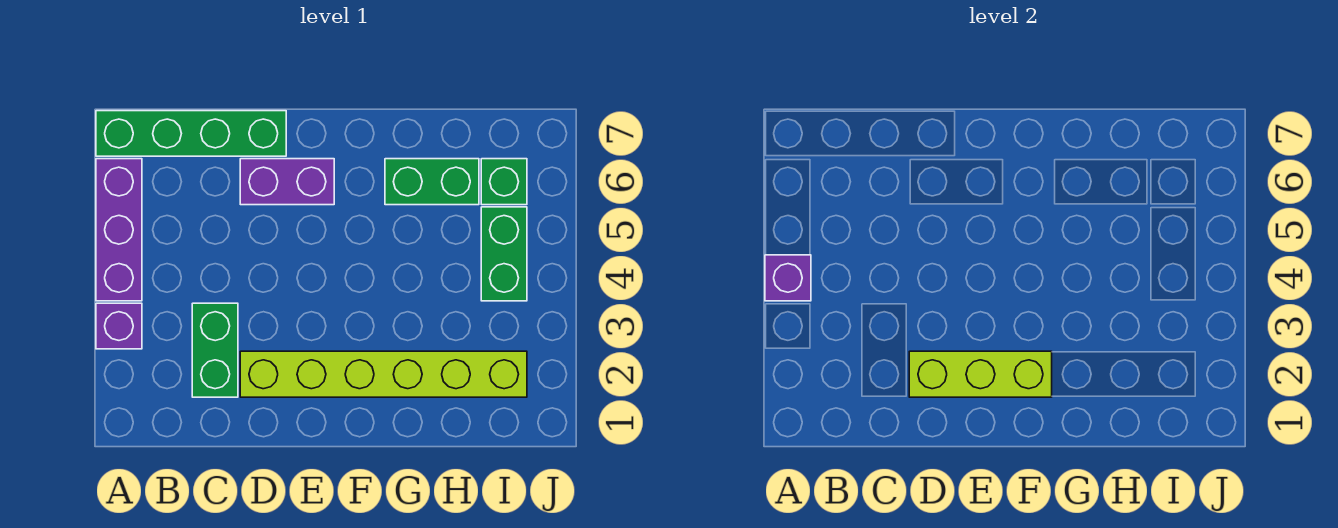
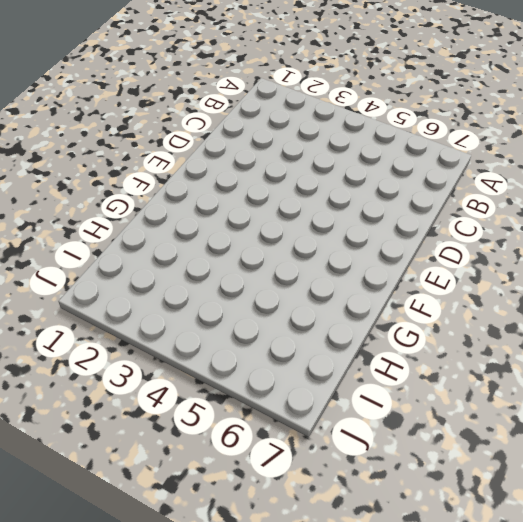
none -> purple 1x1 brick [96,303,142,349]
none -> purple 1x3 brick [96,159,142,301]

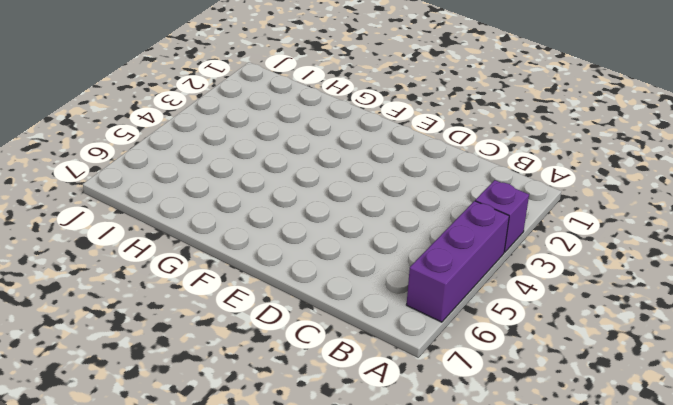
none -> green 1x4 brick [96,111,286,156]
none -> green 1x2 brick [192,303,238,397]

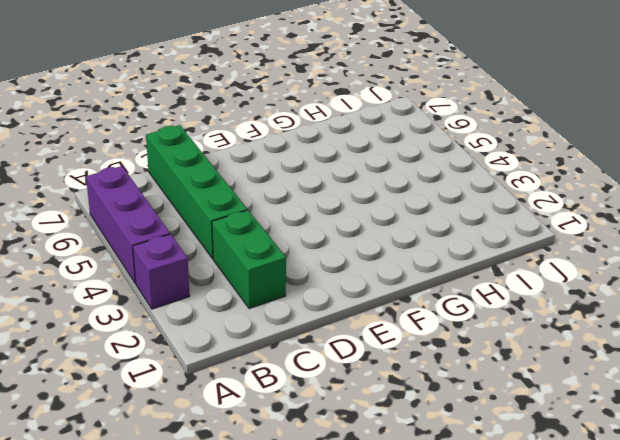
green 1x4 brick [146,125,247,259] -> green 1x4 brick turned to [96,111,286,156]
none -> lime 1x6 brick [240,351,527,397]
none -> purple 1x2 brick [240,159,334,205]

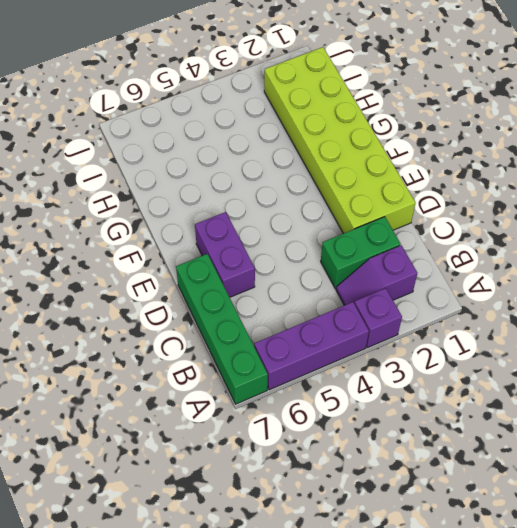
purple 1x2 slope [336,245,417,305] -> none
lime 2x6 brick [264,47,416,234] -> lime 1x6 brick [240,351,527,397]
none -> green 1x2 brick [385,159,479,205]
none -> green 1x2 brick [481,207,527,301]

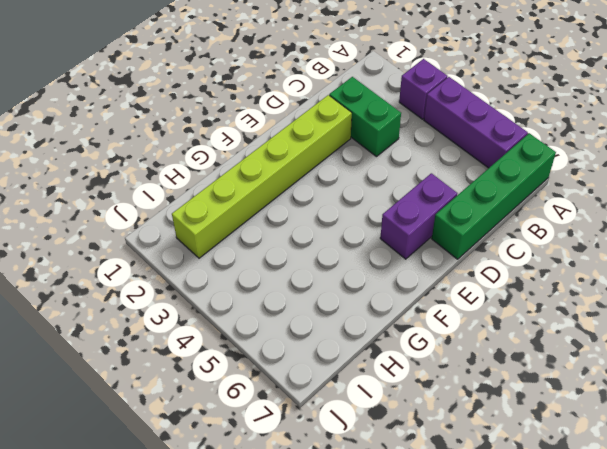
none -> green 1x2 brick [385,159,479,205]
none -> green 1x2 brick [481,207,527,301]

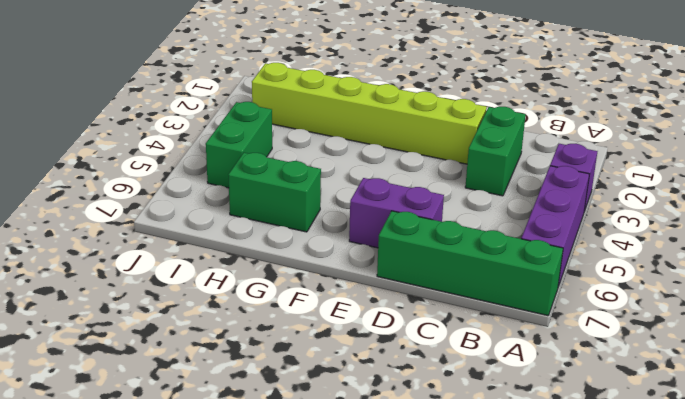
none -> green 1x1 brick [481,159,527,205]
none -> purple 1x1 brick [765,255,811,301]

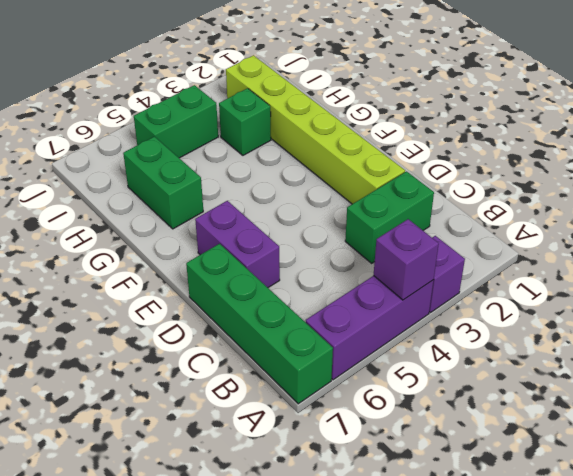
green 1x1 brick [219,88,271,155] -> green 1x1 brick moved to [481,159,527,205]
none -> lime 1x3 brick [909,351,1052,397]

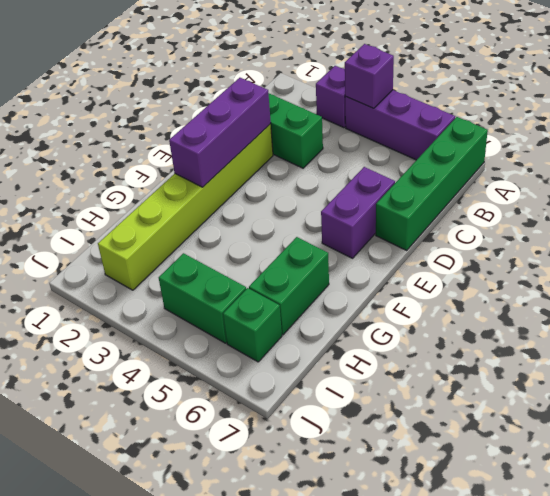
purple 1x3 brick [169,78,271,187] -> lime 1x3 brick [909,351,1052,397]

